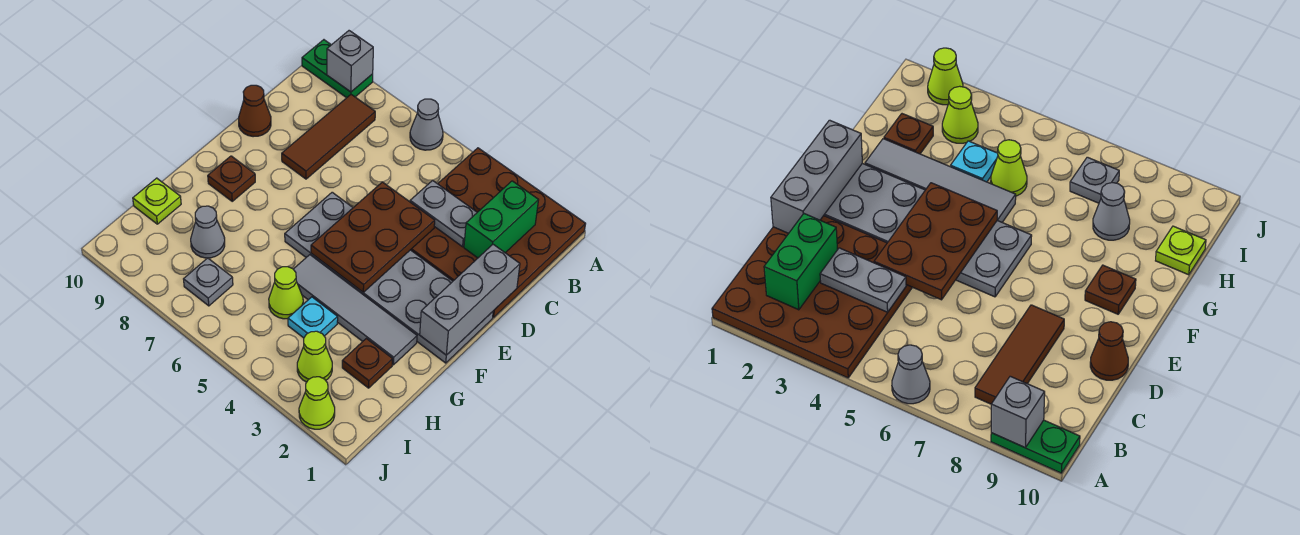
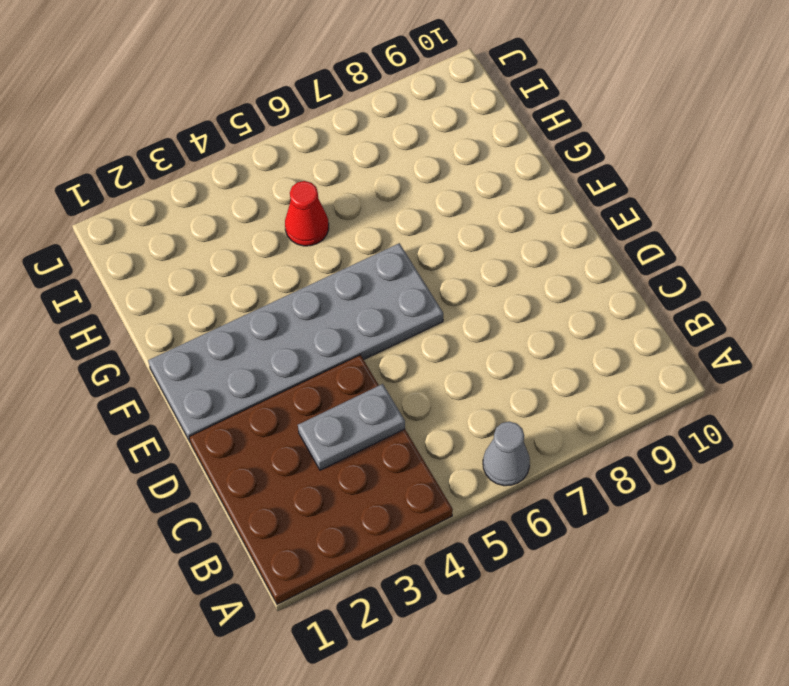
red 1x1 cone [285,181,329,246] -> lime 1x1 cone [269,267,303,319]
none -> green 1x2 plate [302,40,373,98]
none -> brown 1x3 tile [282,95,375,179]
none -> brown 1x1 cone [239,85,271,137]

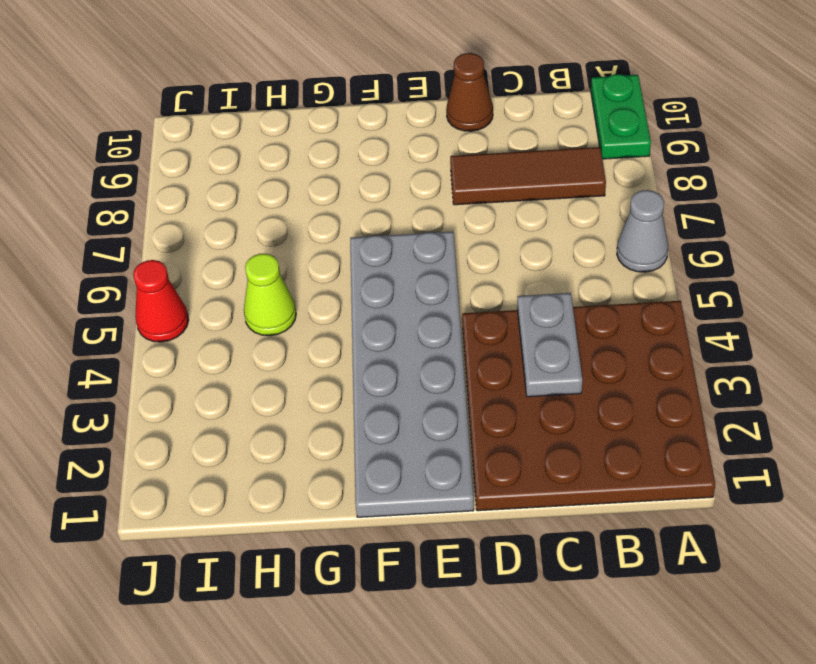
red 1x1 cone [133,260,189,342] -> none
none -> brown 1x1 plate [208,156,255,201]
none -> grey 1x4 tile [293,255,417,365]
none -> brown 1x1 plate [342,339,393,388]

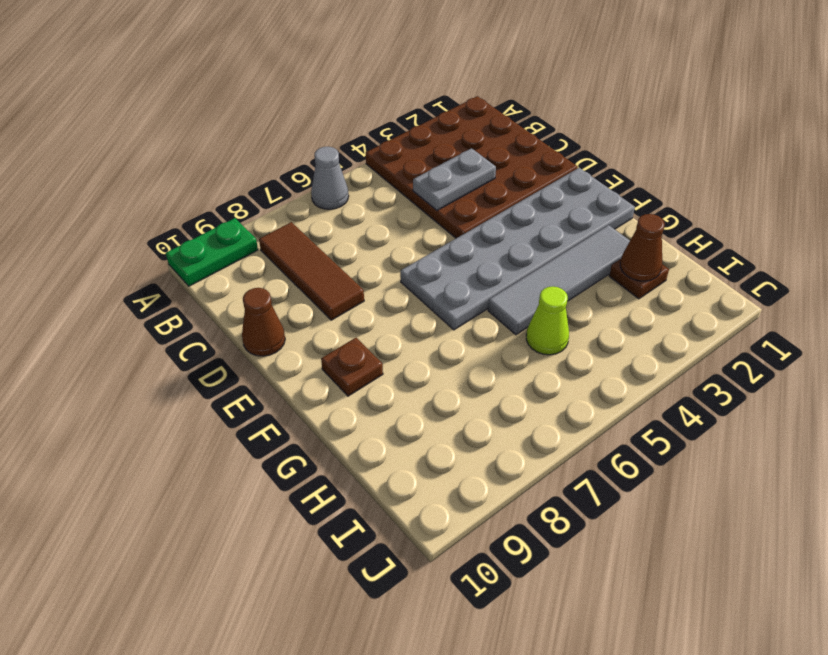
brown 1x1 cone [620,214,665,281] -> none
none -> cyan 1x1 plate [288,297,338,338]
none -> grey 1x1 cone [191,206,225,258]
none -> lime 1x1 plate [133,178,181,224]

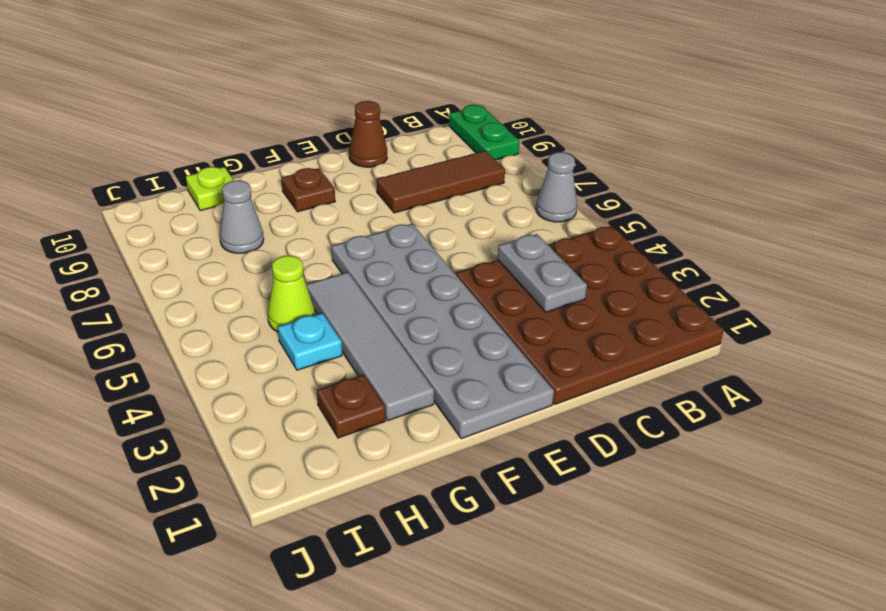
none -> lime 1x1 cone [297,331,332,382]
none -> grey 1x1 plate [184,258,233,306]
none -> lime 1x1 cone [299,377,335,429]

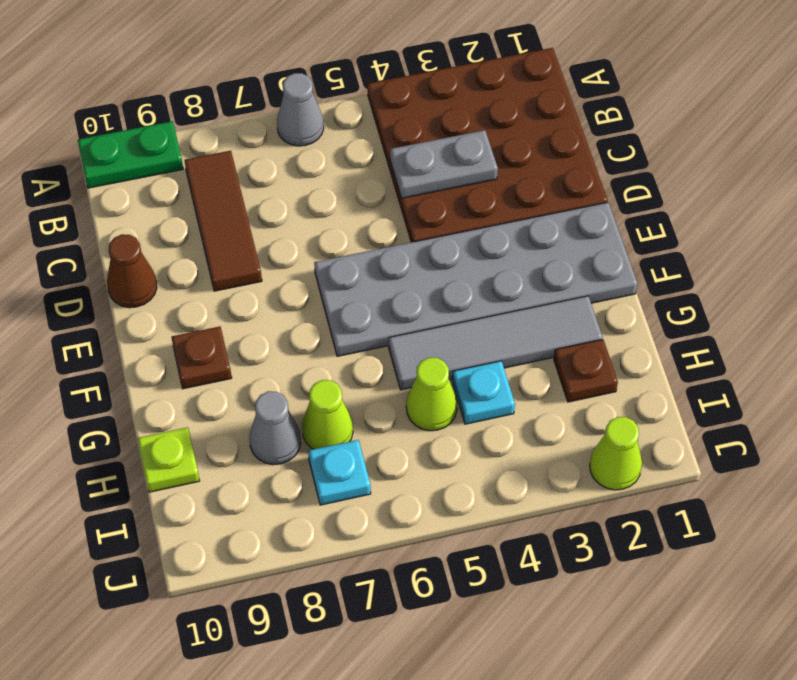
lime 1x1 cone [302,380,353,449] -> lime 1x1 cone moved to [297,331,332,382]
cyan 1x1 plate [308,440,371,505] -> grey 1x1 plate [184,258,233,306]
none -> grey 1x1 brick [327,31,373,92]
none -> green 1x2 brick [464,181,539,258]
none -> grey 1x3 brick [420,244,520,355]

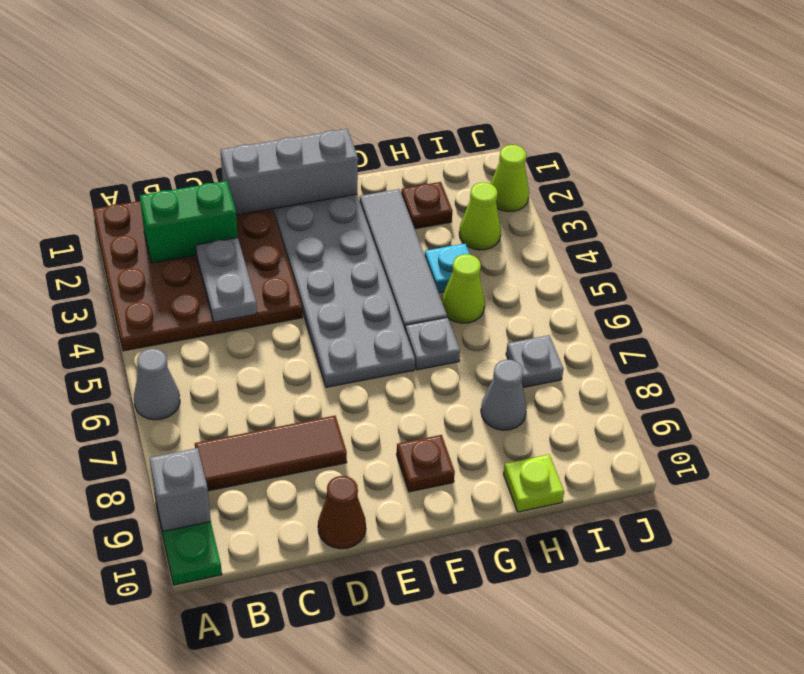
grey 1x1 plate [405,317,460,370] -> none
none -> brown 2x3 plate [311,182,435,292]

